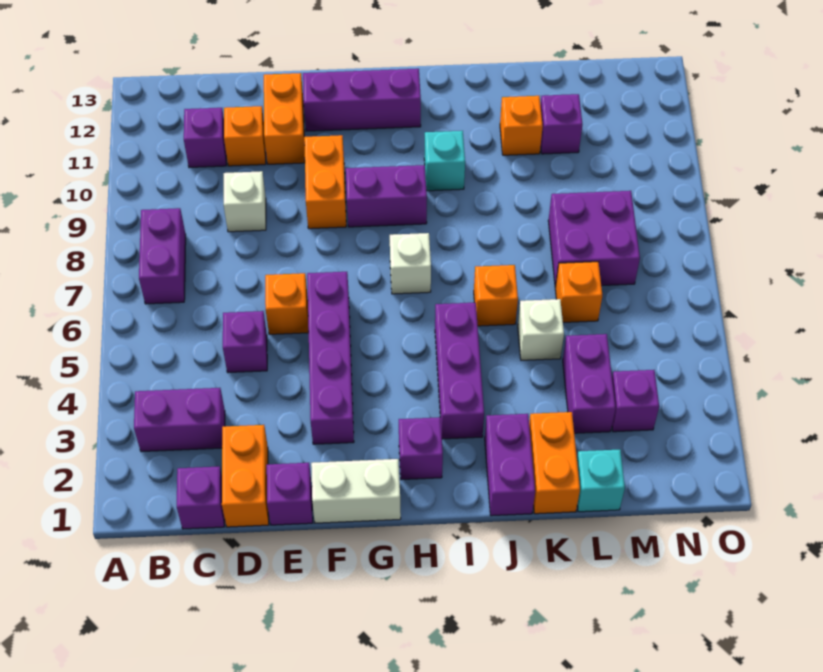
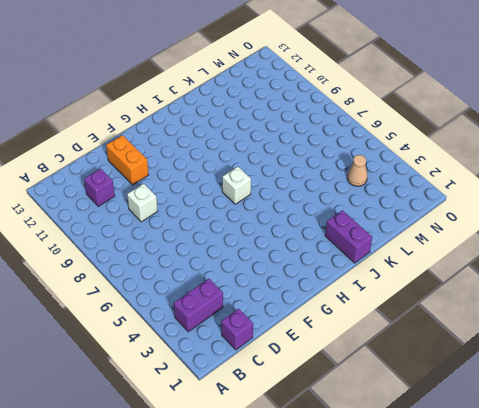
tan 1x1 cone [347,155,367,186] -> none
none -> purple 1x2 brick [139,208,186,304]
none -> orange 1x2 brick [222,425,269,527]
none -> purple 1x1 brick [223,311,267,373]
none -> orange 1x1 brick [224,106,266,166]

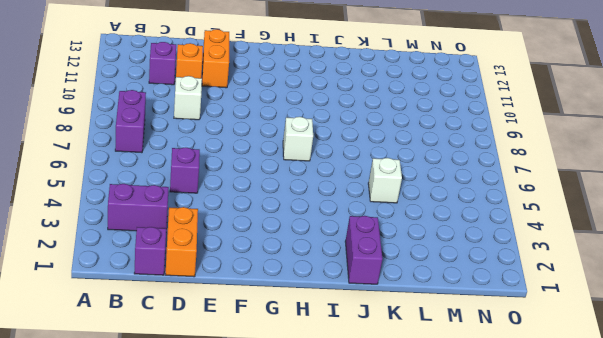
none -> purple 1x1 brick [267,463,313,525]
none -> orange 1x1 brick [265,273,309,334]
none -> white 1x2 brick [311,459,401,523]
none -> purple 1x4 brick [307,272,354,444]

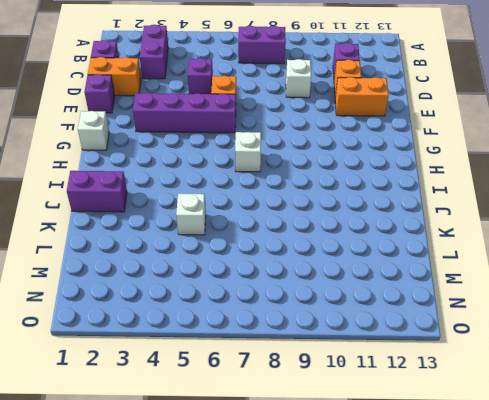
white 1x1 brick [78,111,109,150] -> white 1x2 brick [311,459,401,523]
none -> orange 1x2 brick [304,135,346,229]
none -> purple 1x3 brick [303,69,421,131]
none -> purple 1x2 brick [346,165,427,227]
none -> purple 1x1 brick [399,417,443,480]

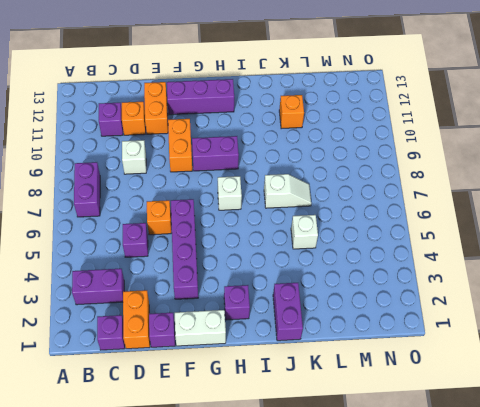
white 1x2 slope [264,174,311,208] -> none
none -> purple 1x3 brick [435,303,484,439]
none -> cyan 1x1 brick [424,131,465,191]
none -> orange 1x1 brick [474,265,518,326]
none -> orange 1x2 brick [529,412,580,514]

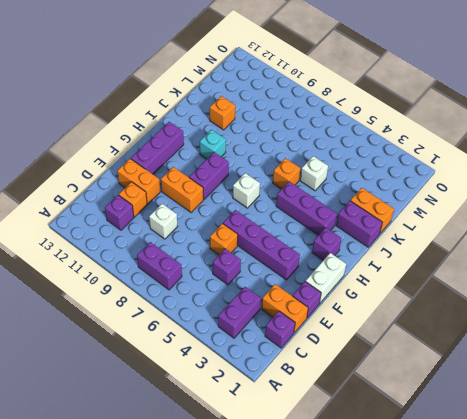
none -> cyan 1x1 brick [577,449,625,512]
none -> purple 1x2 brick [563,334,616,433]
none -> orange 1x1 brick [555,262,602,322]
none -> purple 2x2 brick [548,191,640,287]

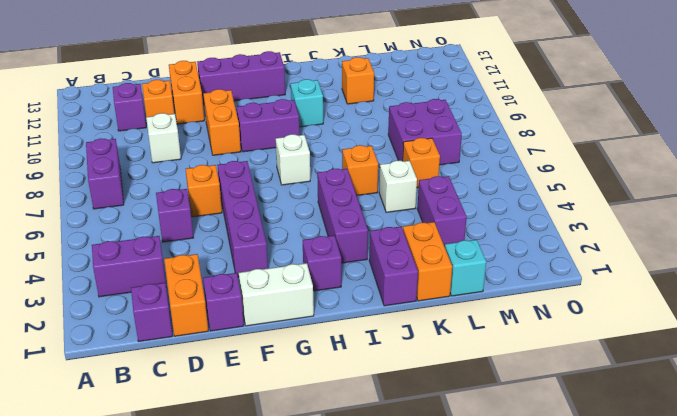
none -> purple 1x1 brick [540,94,582,154]
none -> purple 1x1 brick [612,370,659,432]

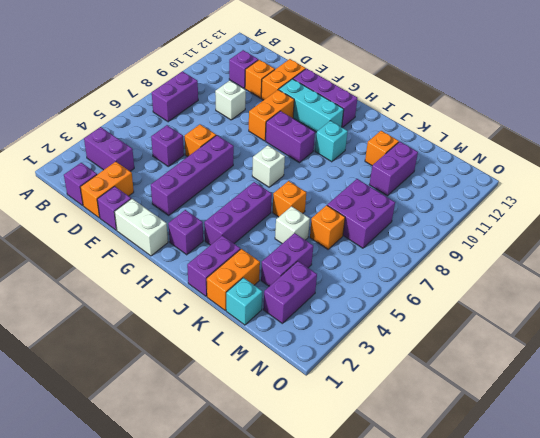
cyan 1x3 brick [279,79,344,132] -> none
purple 1x2 brick [369,142,418,196] -> purple 1x1 brick [540,94,582,154]
purple 1x2 brick [263,261,317,323] -> purple 1x1 brick [612,370,659,432]

